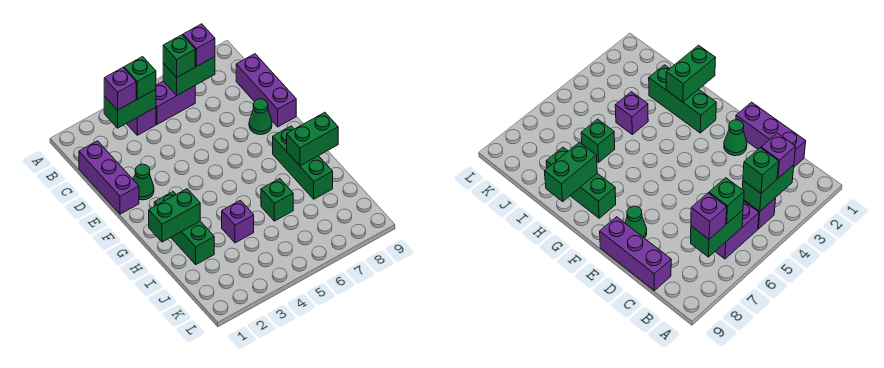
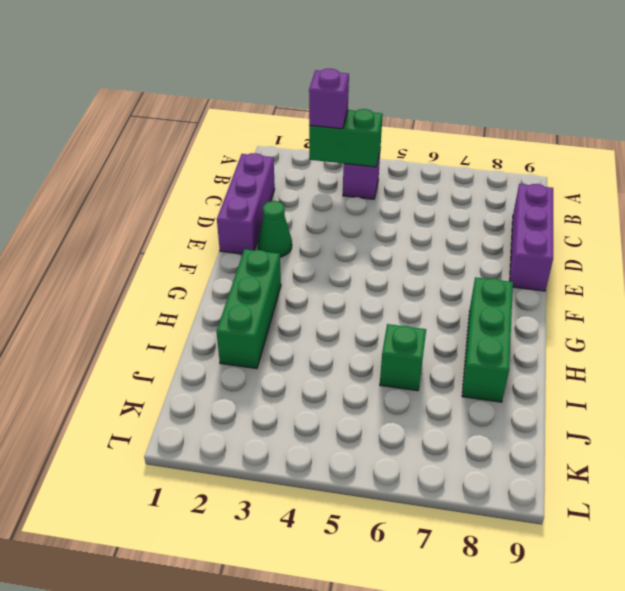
none -> purple 1x2 brick [156,81,195,124]
none -> green 1x1 cone [249,99,272,135]
none -> purple 1x1 brick [222,200,254,243]

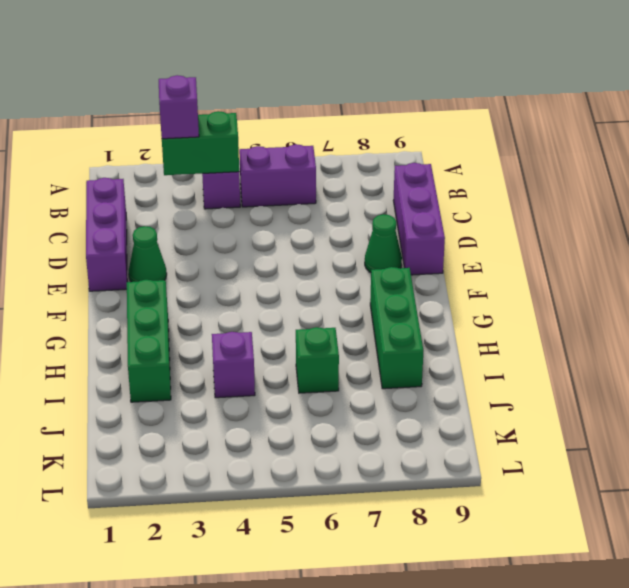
none -> green 1x2 brick [163,57,215,95]
none -> green 1x2 brick [149,189,200,242]
none -> green 1x2 brick [287,112,338,166]

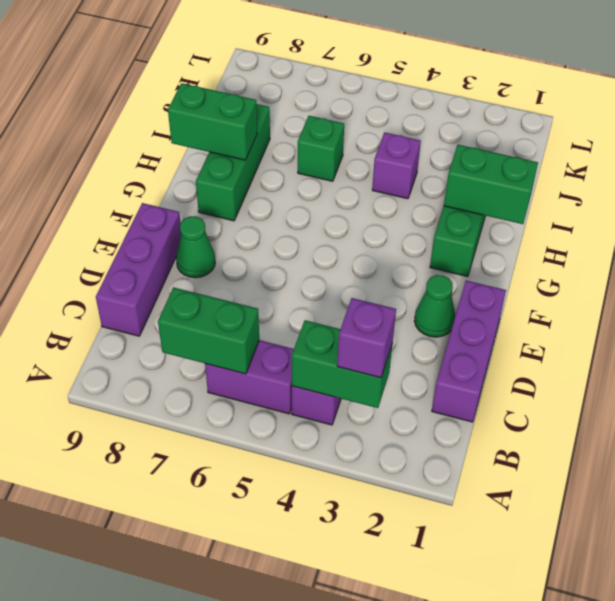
none -> green 1x1 brick [124,57,156,99]
none -> green 1x1 brick [163,35,195,77]
none -> purple 1x1 brick [183,24,215,67]

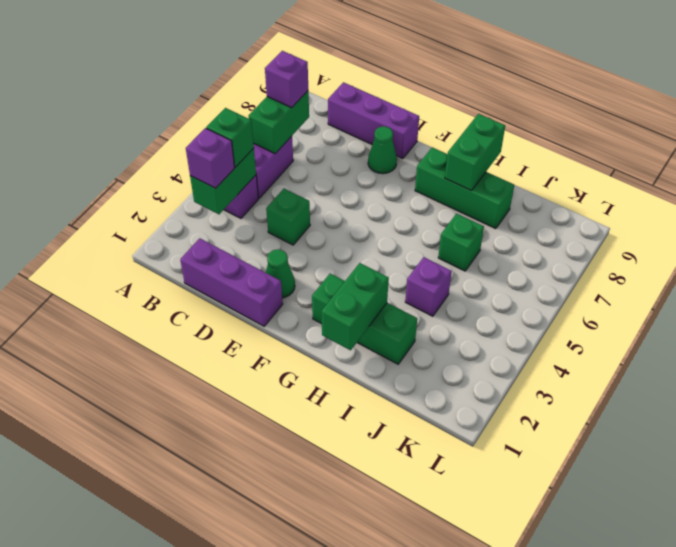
green 1x1 brick [266,189,310,245] -> green 1x1 brick moved to [163,35,195,77]

